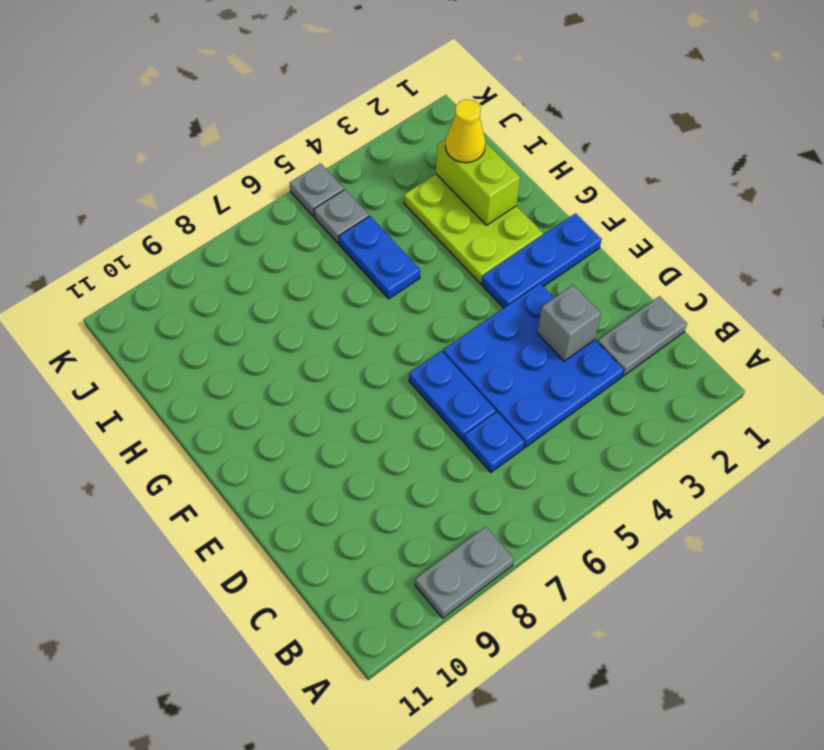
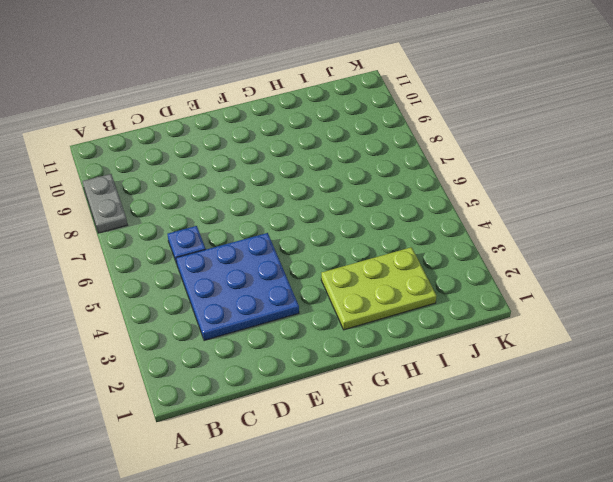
none -> grey 1x2 plate [598,296,687,376]
none -> blue 1x2 plate [409,351,496,441]
none -> blue 1x3 plate [481,213,602,308]

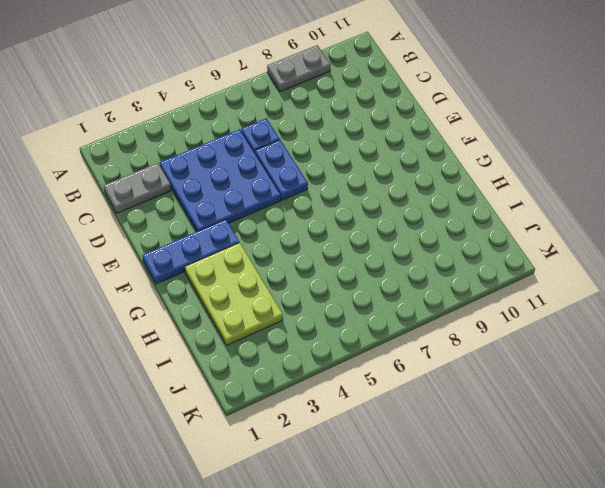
none -> blue 1x2 plate [339,216,420,299]
none -> grey 1x1 plate [314,190,369,243]
none -> grey 1x1 plate [290,163,344,217]

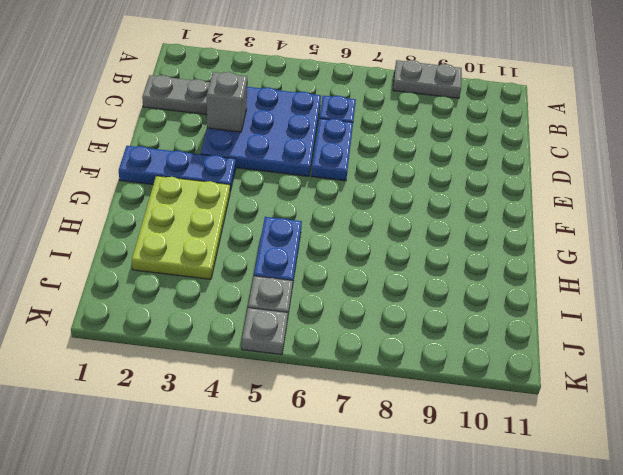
none -> lime 1x2 brick [436,139,520,225]
none -> yellow 1x1 cone [445,99,486,163]

